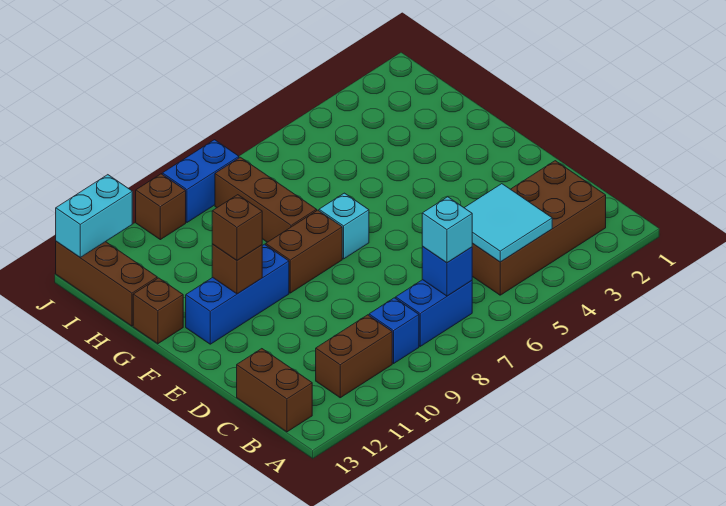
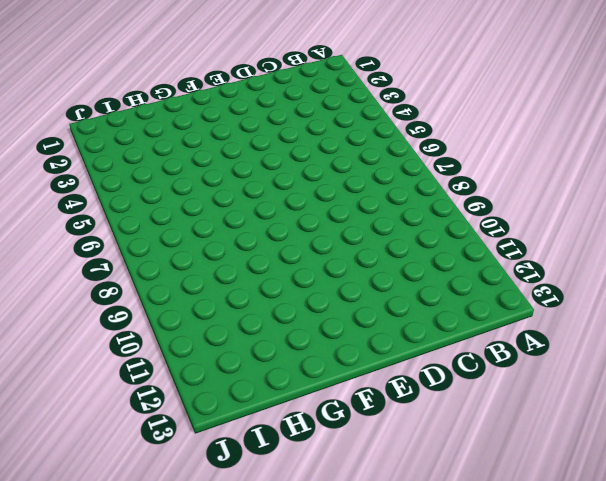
none -> brown 2x4 brick [472,161,606,295]
none -> blue 1x2 brick [396,280,472,346]
none -> blue 1x1 brick [369,298,419,363]

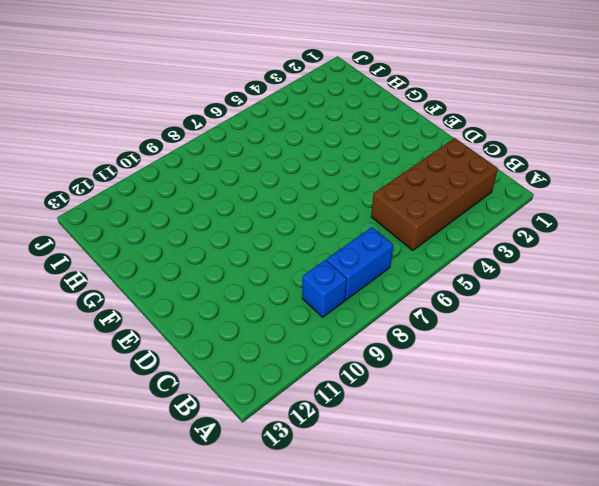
none -> brown 1x2 brick [316,315,392,398]
none -> brown 1x2 brick [237,349,312,432]
none -> cyan 1x1 brick [319,193,369,259]

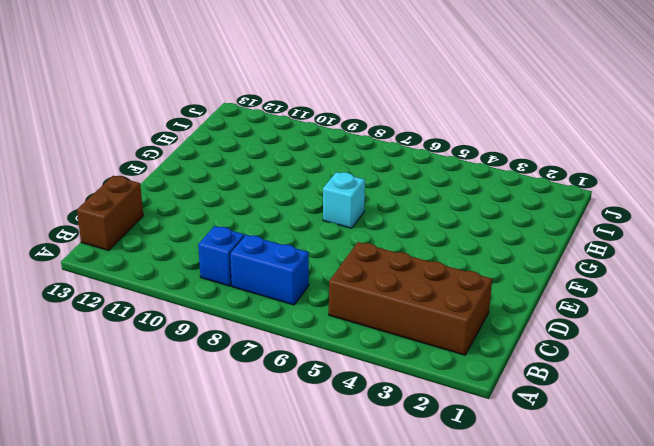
none -> brown 1x2 brick [316,315,392,398]
none -> brown 1x2 brick [266,210,342,293]
none -> blue 1x3 brick [186,244,289,344]

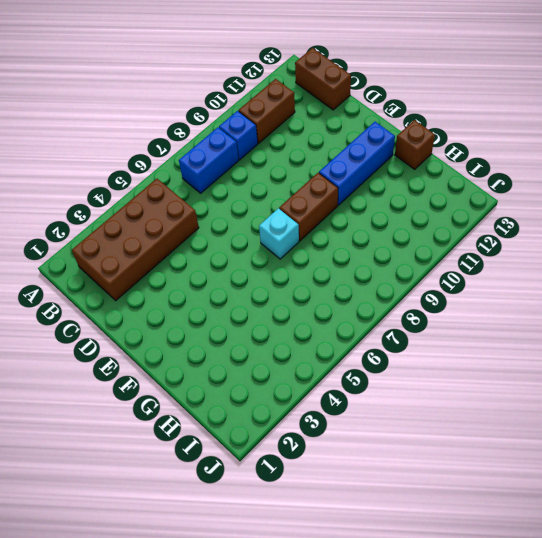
none -> brown 1x3 brick [215,157,317,242]
none -> brown 1x3 brick [56,241,157,326]
none -> blue 1x2 brick [162,140,239,222]

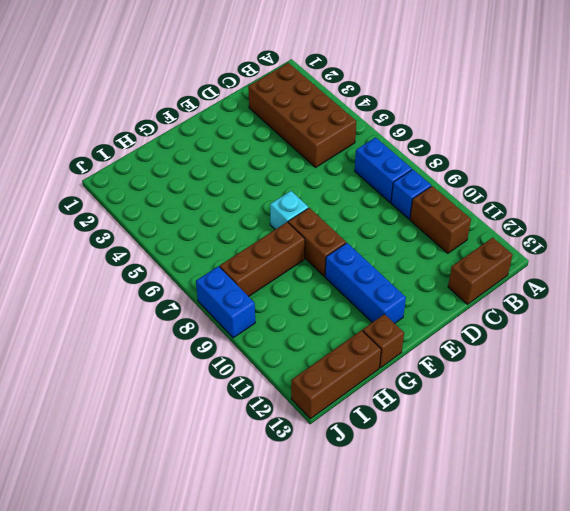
none -> brown 1x1 brick [136,174,186,240]
none -> cyan 2x2 tile [464,184,552,262]
none -> blue 1x1 brick [422,247,472,296]

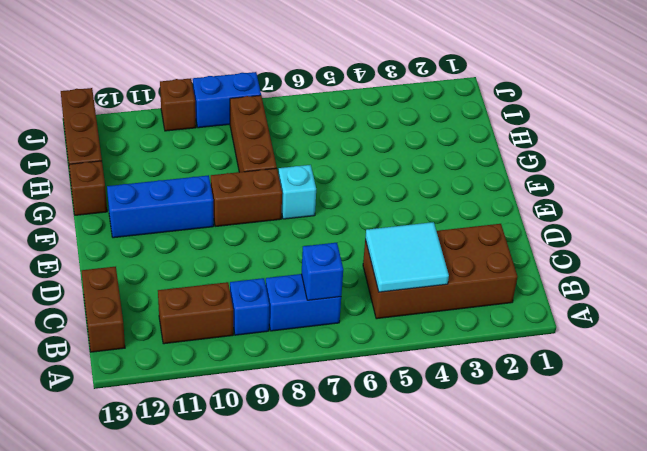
none -> brown 1x1 brick [212,244,262,294]
none -> cyan 1x2 brick [56,175,132,257]
none -> cyan 1x1 brick [422,197,472,263]

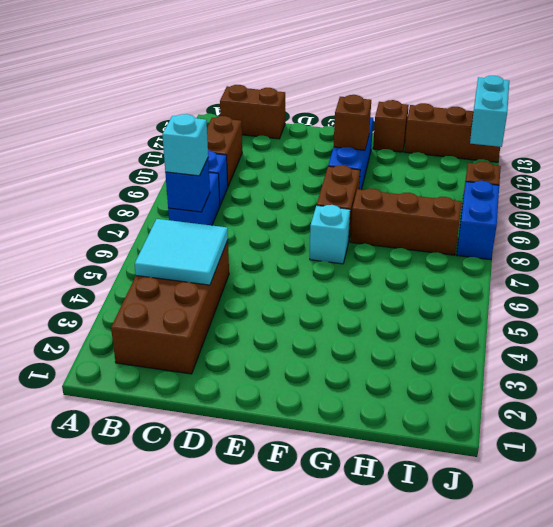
none -> brown 1x1 brick [212,195,262,260]

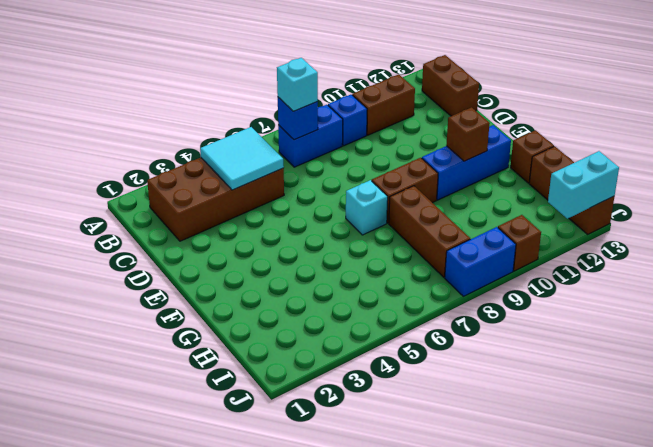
none -> brown 1x1 brick [212,195,262,260]

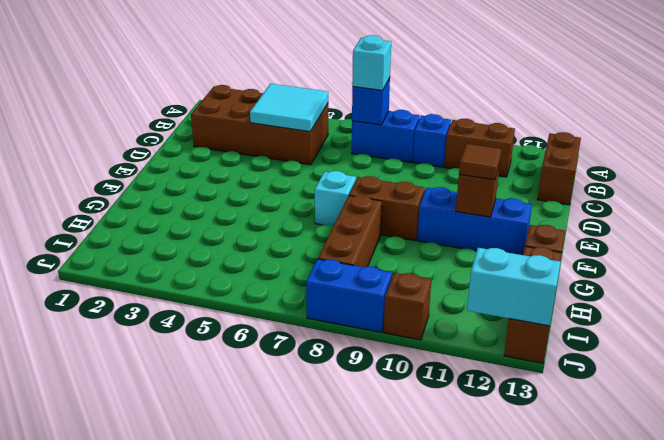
brown 1x1 tile [459,144,501,180] -> brown 1x1 brick [212,195,262,260]

